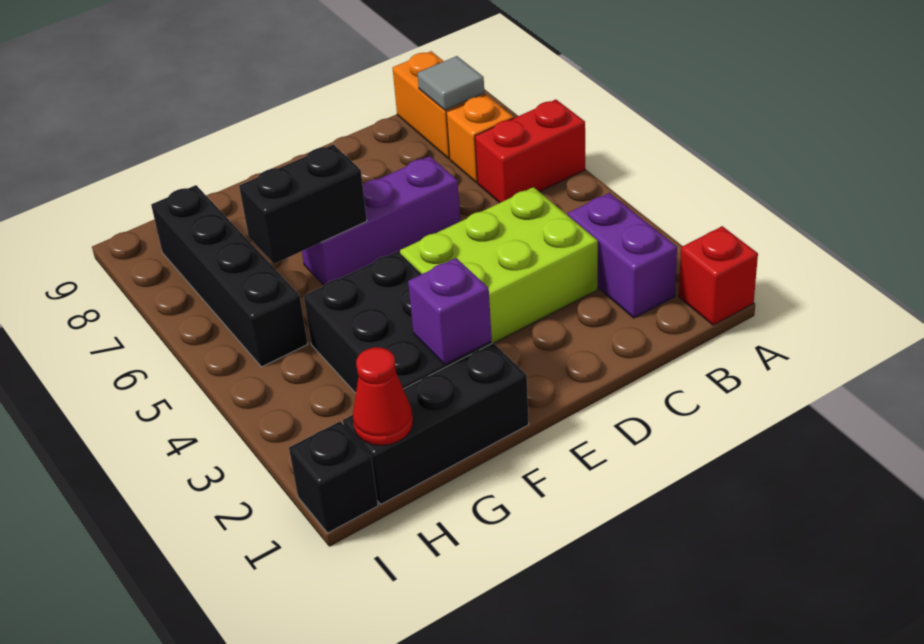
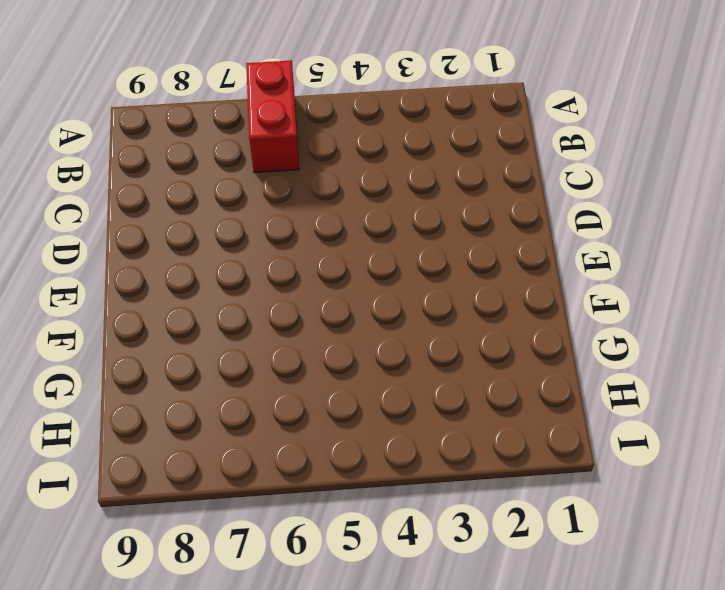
none -> red 1x1 brick [679,226,758,325]
none -> purple 1x2 brick [568,193,677,318]
none -> orange 1x1 brick [446,95,514,183]

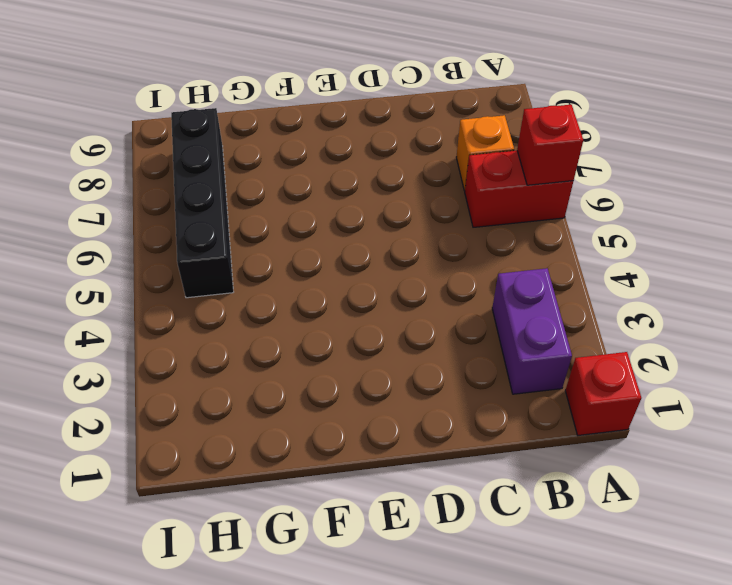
red 1x1 brick [517,105,583,185] -> none
none -> orange 1x2 brick [393,51,485,159]
none -> lime 2x3 brick [400,187,598,343]
none -> purple 1x3 brick [302,156,460,285]

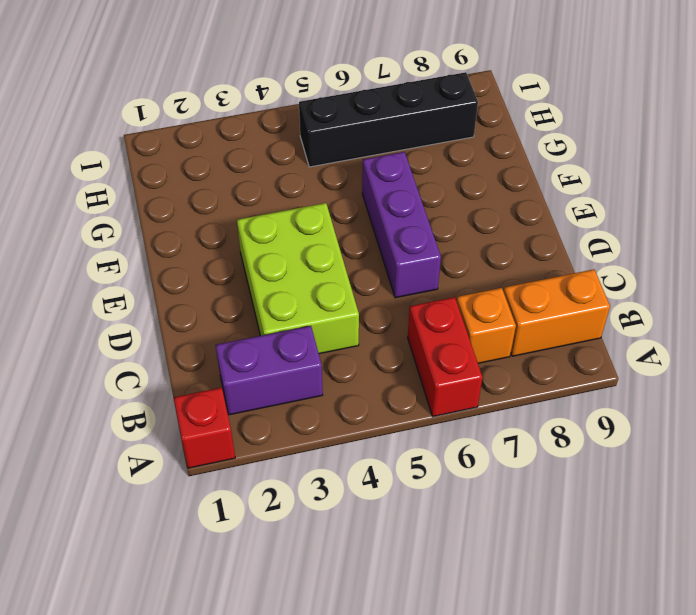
none -> black 1x3 brick [343,343,529,504]
none -> black 2x3 brick [304,251,492,393]
none -> black 1x1 brick [289,422,378,533]

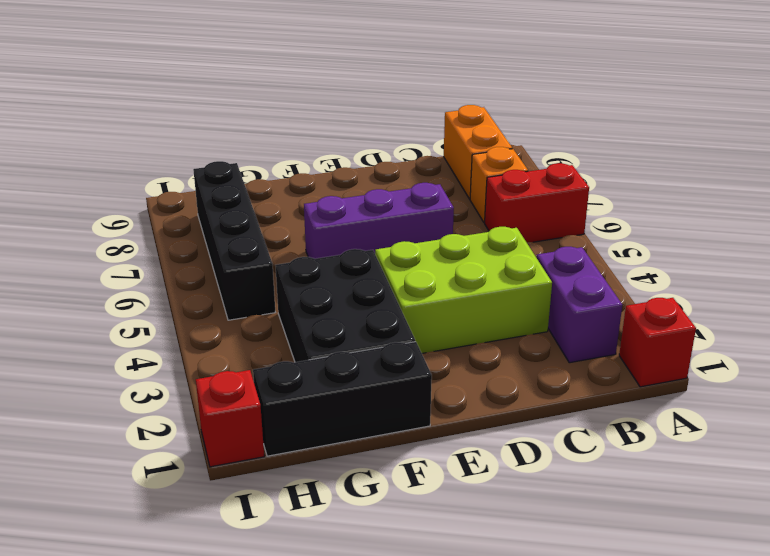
red 1x1 brick [196,370,264,467] -> black 1x1 brick [289,422,378,533]
none -> grey 1x1 tile [417,56,484,110]
none -> purple 1x1 brick [408,258,492,365]
none -> black 1x2 brick [239,145,367,264]

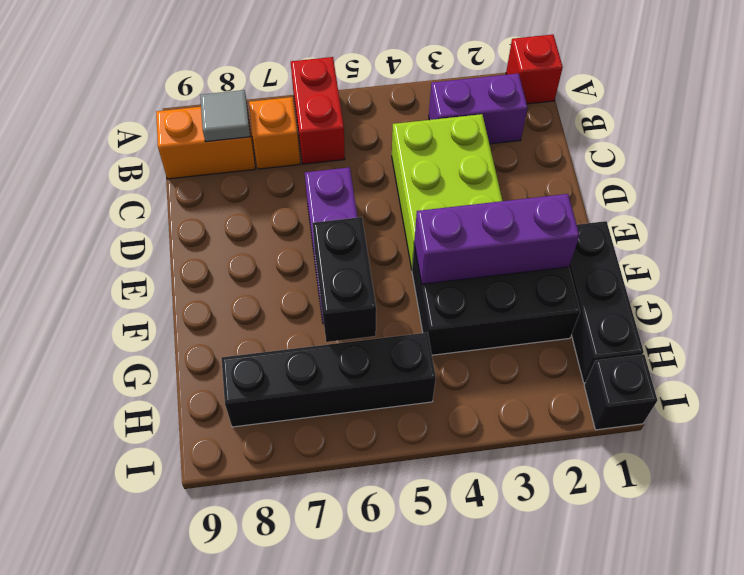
purple 1x3 brick [414,194,579,284] -> purple 1x1 brick [408,258,492,365]
none -> red 1x1 cone [353,347,413,445]

